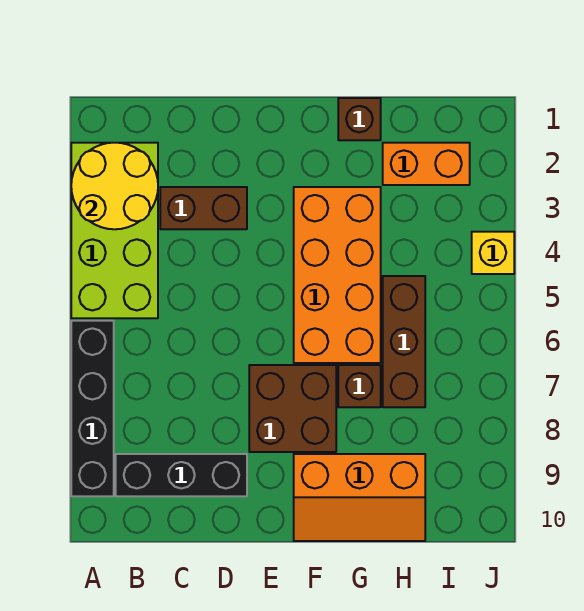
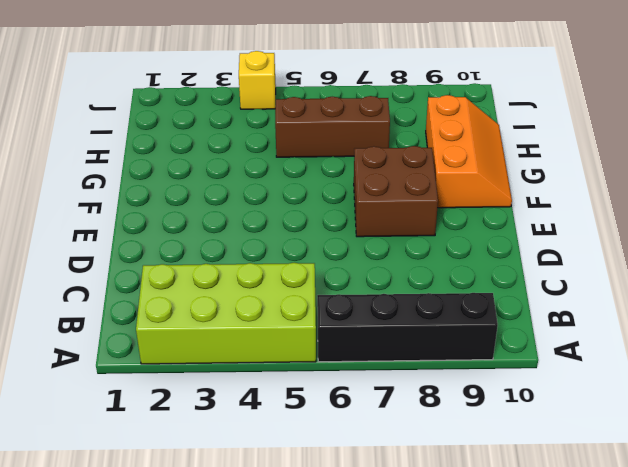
none -> black 1x3 brick [116,454,247,496]
none -> brown 1x2 brick [160,187,247,229]
none -> orange 2x4 brick [294,187,381,363]

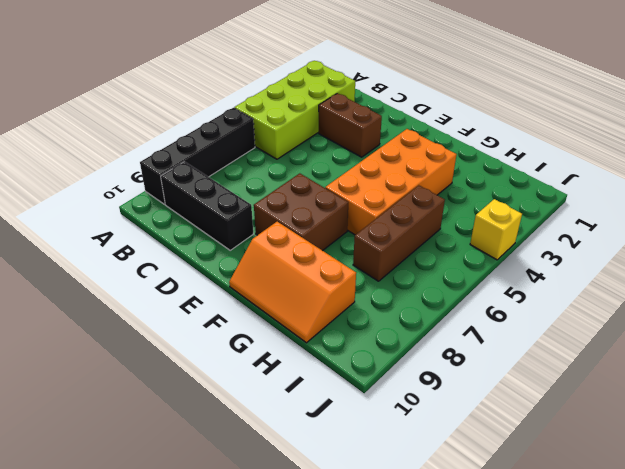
none -> brown 1x1 brick [338,98,381,140]
none -> brown 1x1 brick [338,365,381,407]
none -> orange 1x2 brick [383,143,470,185]

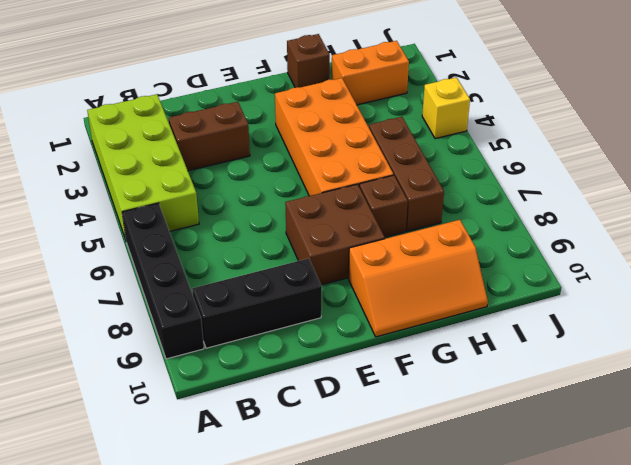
none -> yellow 2x2 round brick [71,143,158,229]

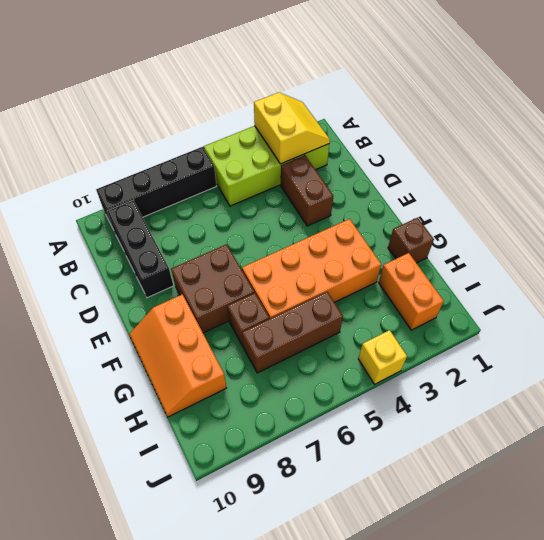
yellow 2x2 slope [254,92,330,164] -> yellow 2x2 round brick [71,143,158,229]

